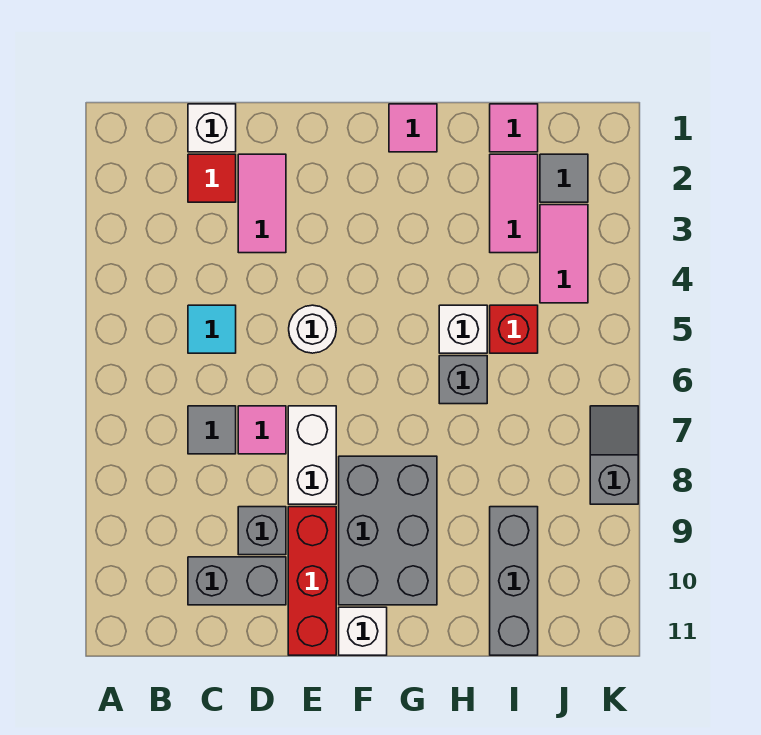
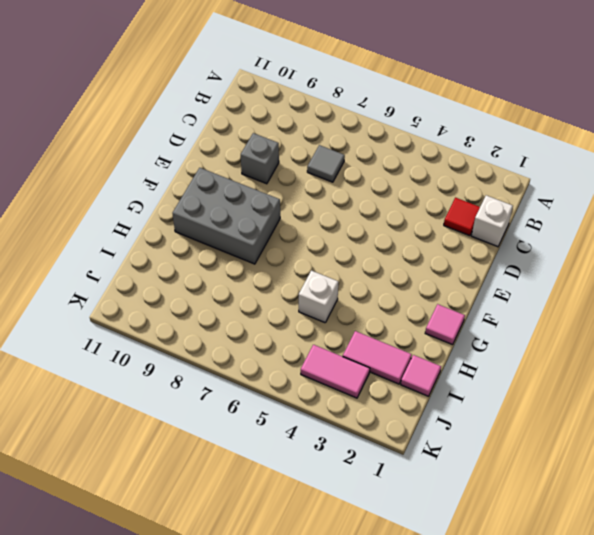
none -> cyan 1x1 tile [188,305,236,353]
none -> grey 1x2 brick [188,557,286,605]
none -> pink 1x2 tile [238,154,286,253]

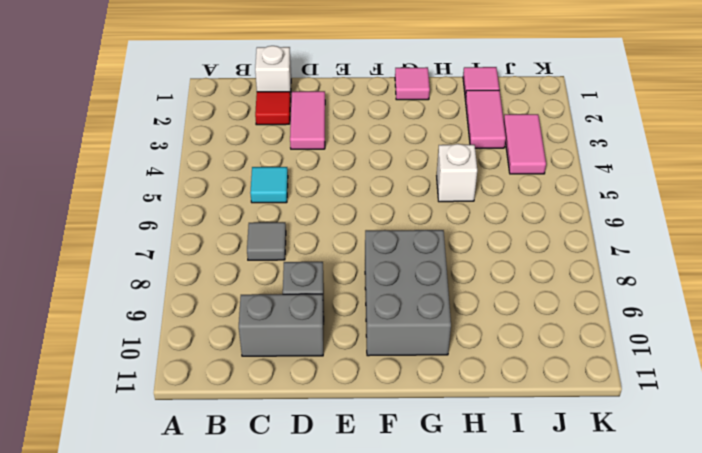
none -> pink 1x1 tile [238,406,286,454]
none -> white 1x1 round brick [289,305,336,353]
none -> white 1x2 brick [288,406,336,504]

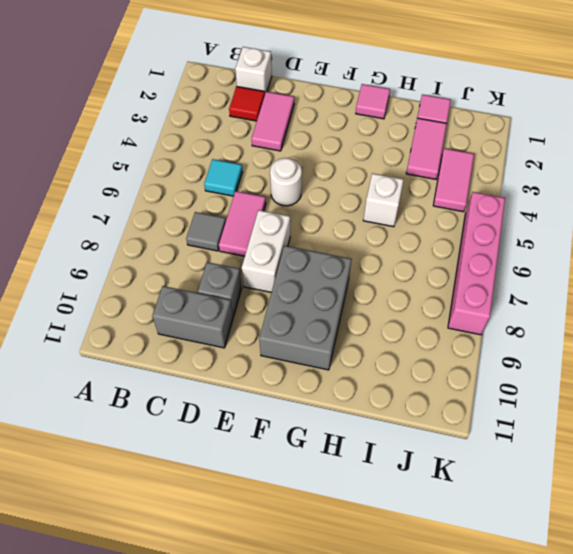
pink 1x2 tile [219,191,266,256] -> pink 1x1 tile [238,406,286,454]
pink 1x4 brick [448,192,505,335] -> grey 1x2 slope [590,406,638,504]
none -> red 1x3 brick [288,507,336,655]
none -> white 1x1 brick [339,607,387,655]
none -> grey 1x1 brick [439,356,487,404]

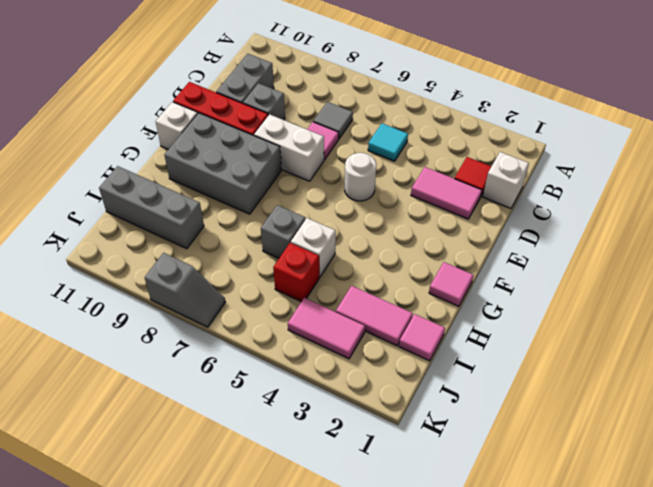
none -> grey 1x1 tile [540,154,588,202]

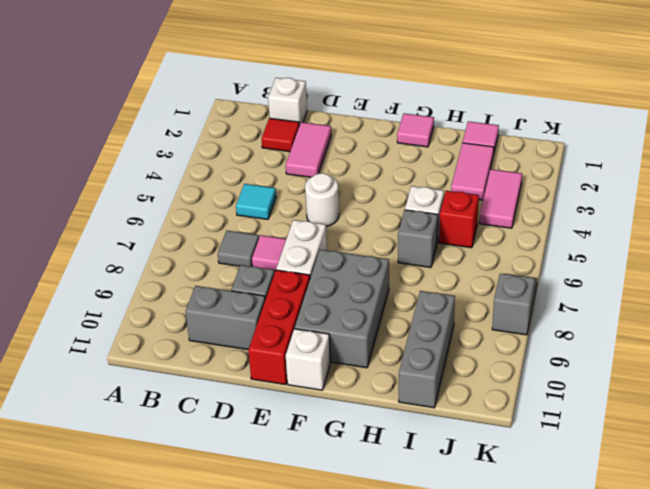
none -> grey 1x1 tile [540,154,588,202]

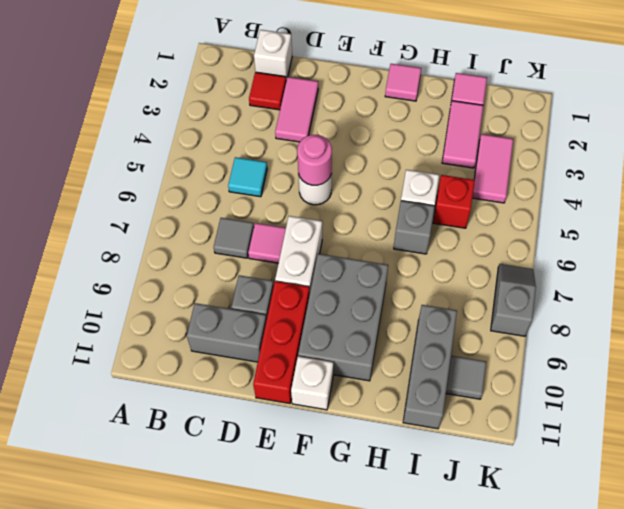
pink 1x1 round brick [297,135,332,185] -> none
grey 1x1 tile [446,356,486,399] -> grey 1x1 tile moved to [540,154,588,202]

